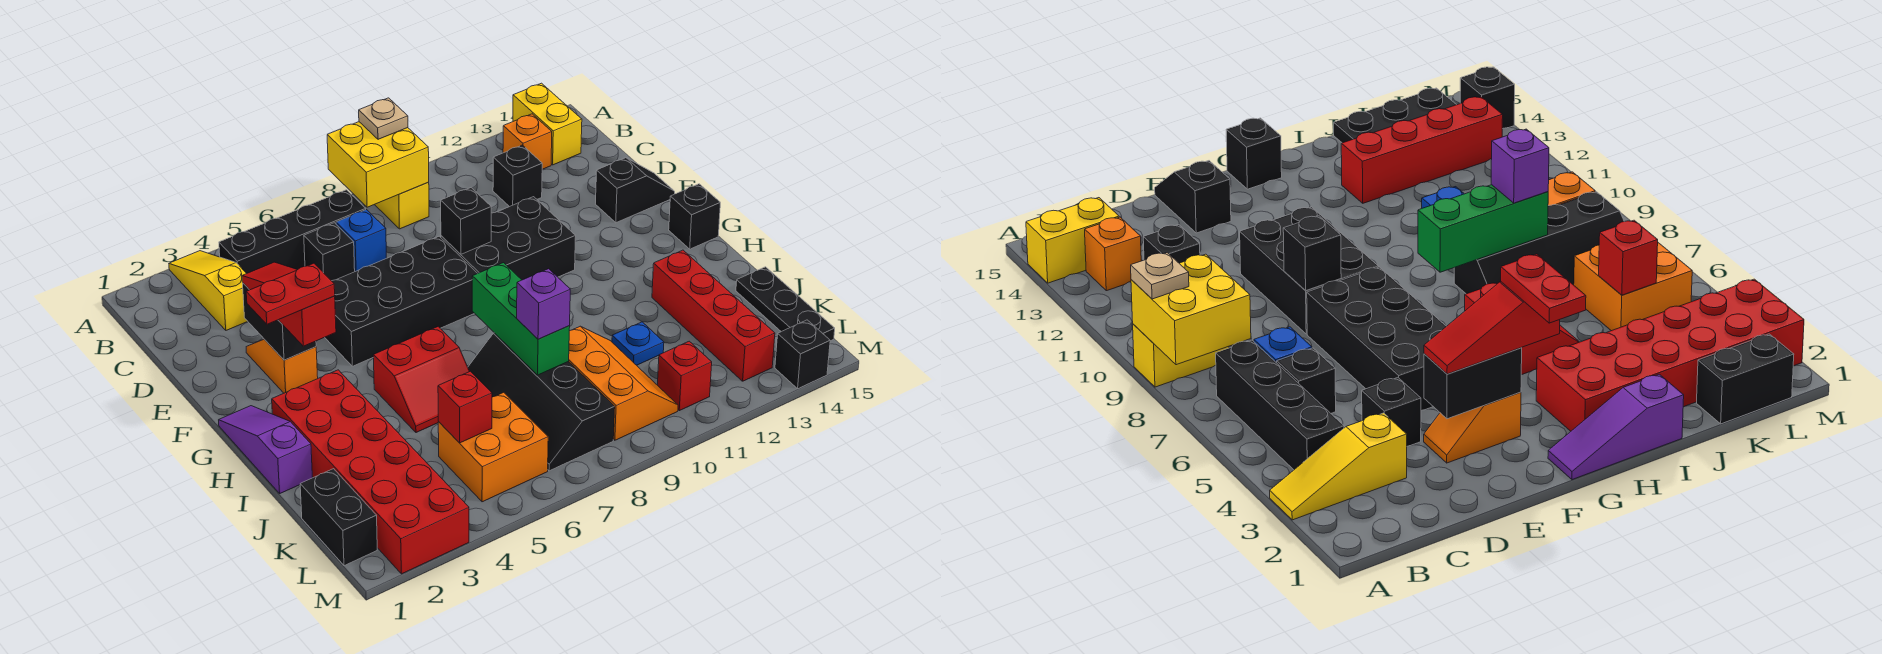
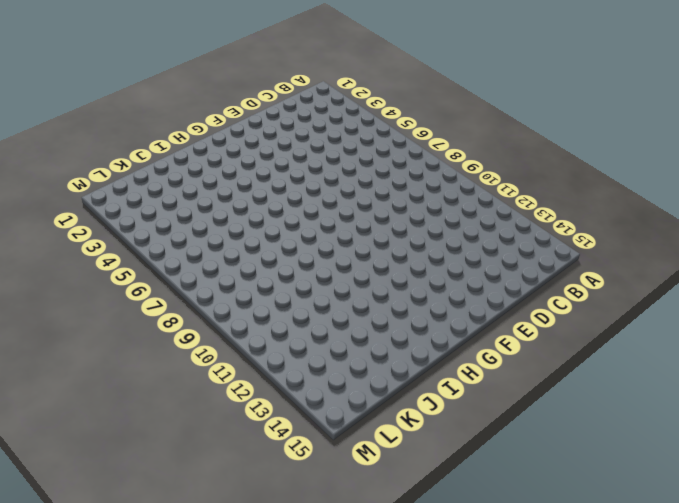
none -> yellow 1x3 slope [169,251,248,330]
none -> yellow 1x2 brick [375,182,429,229]
none -> yellow 1x2 brick [513,83,582,165]
none -> black 1x4 brick [219,190,366,273]

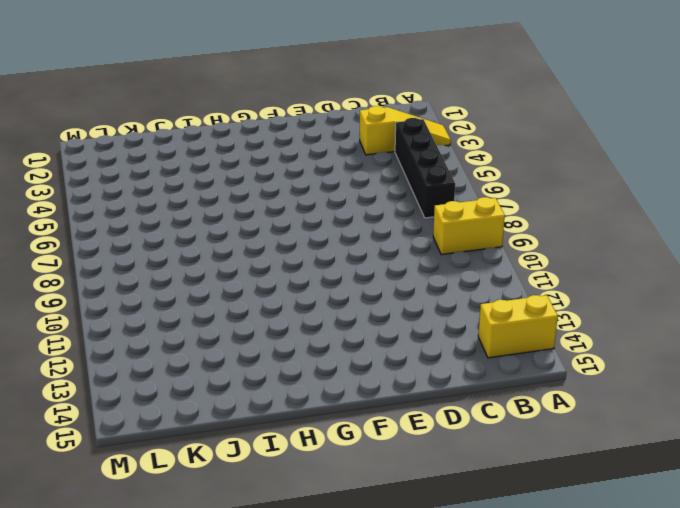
none -> orange 1x1 brick [503,114,552,169]
none -> black 1x1 brick [304,223,355,281]
none -> blue 1x1 brick [336,210,386,272]
none -> black 1x1 brick [493,145,542,207]

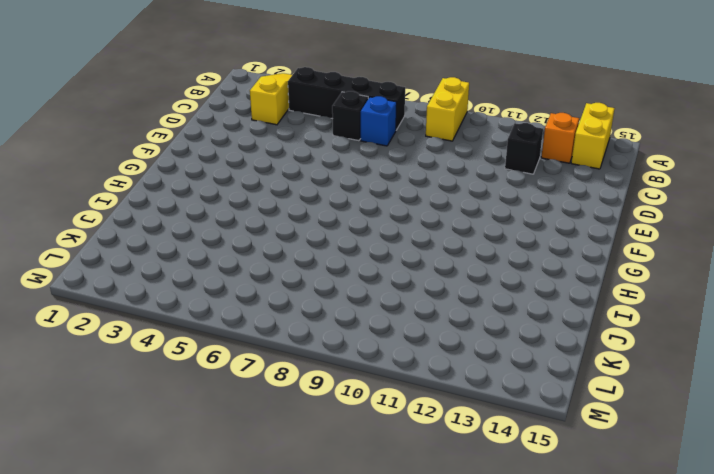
none -> black 1x1 brick [1362,378,1421,446]
none -> orange 1x2 slope [246,339,318,393]
none -> black 2x4 brick [325,236,477,366]
none -> black 2x3 brick [441,197,576,280]

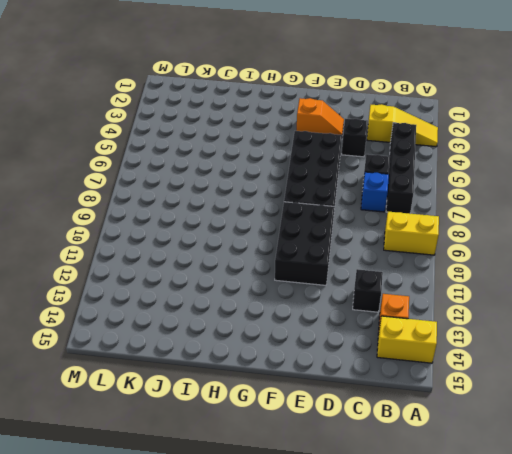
none -> black 1x2 slope [596,158,675,223]
none -> purple 1x3 slope [219,406,312,493]
none -> black 1x1 brick [669,184,720,249]
none -> red 2x6 brick [272,370,469,574]

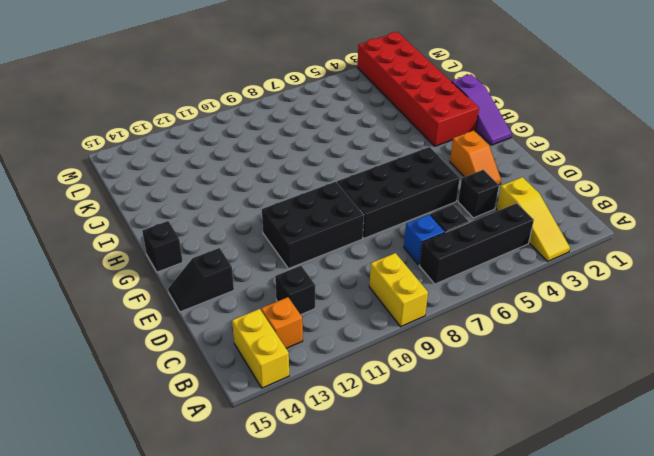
none -> red 2x2 slope [373,327,469,433]
none -> black 2x4 slope [468,333,615,471]
none -> red 1x4 brick [652,250,775,381]
none -> orange 2x3 slope [568,326,678,440]

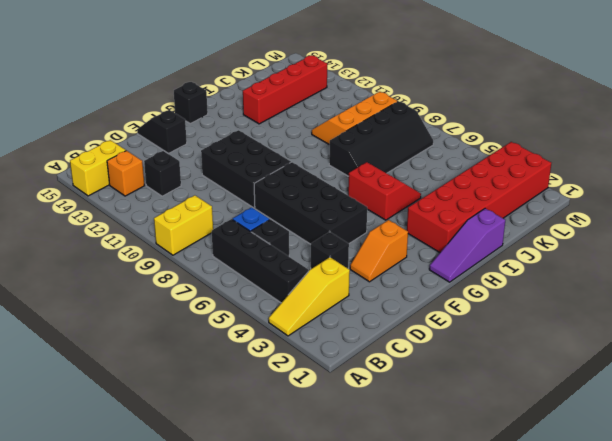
none -> blue 1x1 plate [612,322,664,365]
none -> black 1x3 plate [736,267,835,341]
none -> black 1x2 brick [300,469,377,566]
none -> orange 2x2 brick [438,392,548,502]

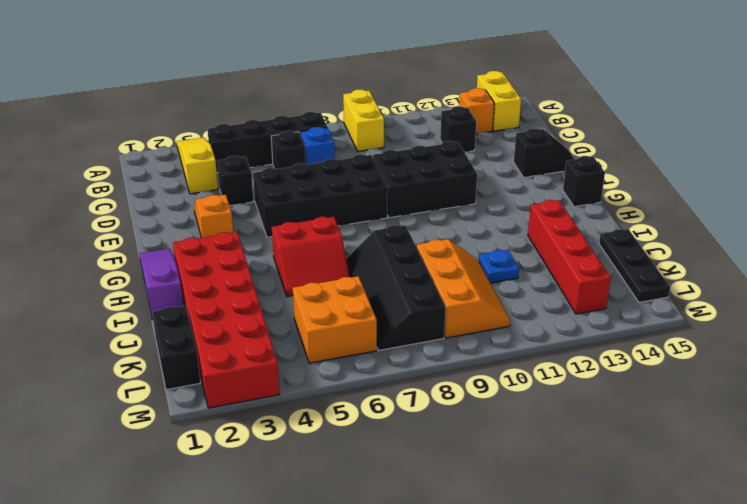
none -> red 1x1 brick [658,341,712,411]
none -> black 1x1 brick [775,320,830,389]
none -> yellow 2x2 brick [327,122,429,207]
none -> black 1x2 brick [243,283,316,360]

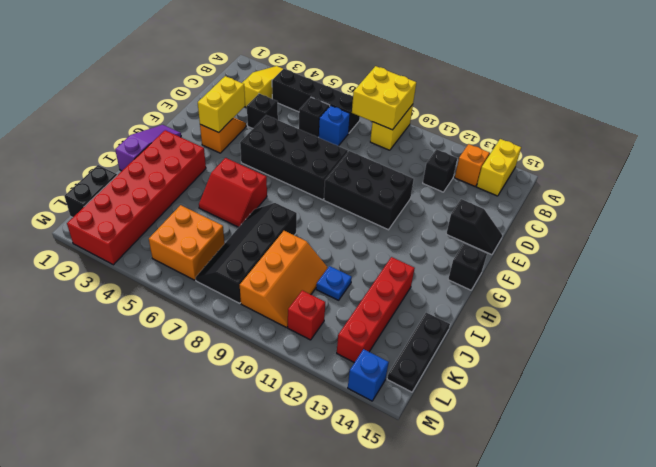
yellow 1x2 brick [198,76,245,132] -> black 1x2 brick [243,283,316,360]
blue 1x1 brick [348,349,389,401] -> black 1x1 brick [775,320,830,389]
none -> black 1x1 brick [441,188,491,254]
none -> green 1x3 brick [472,263,570,375]
none -> red 1x1 brick [438,371,492,443]
none -> tan 1x1 plate [359,98,408,139]

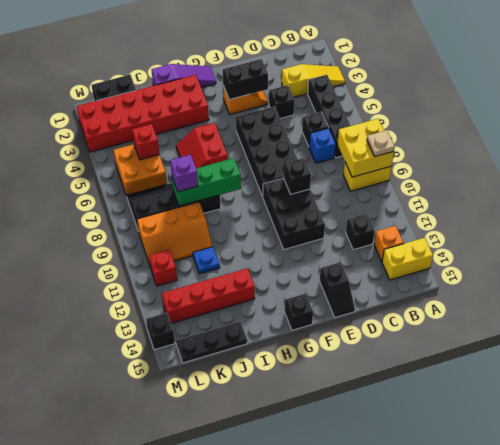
none -> red 1x3 slope [242,262,336,346]
none -> red 1x2 plate [246,263,335,324]

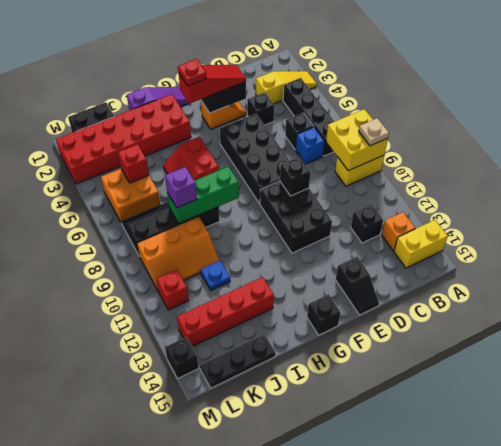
red 1x1 plate [178,59,207,86] -> red 1x2 plate [246,263,335,324]

